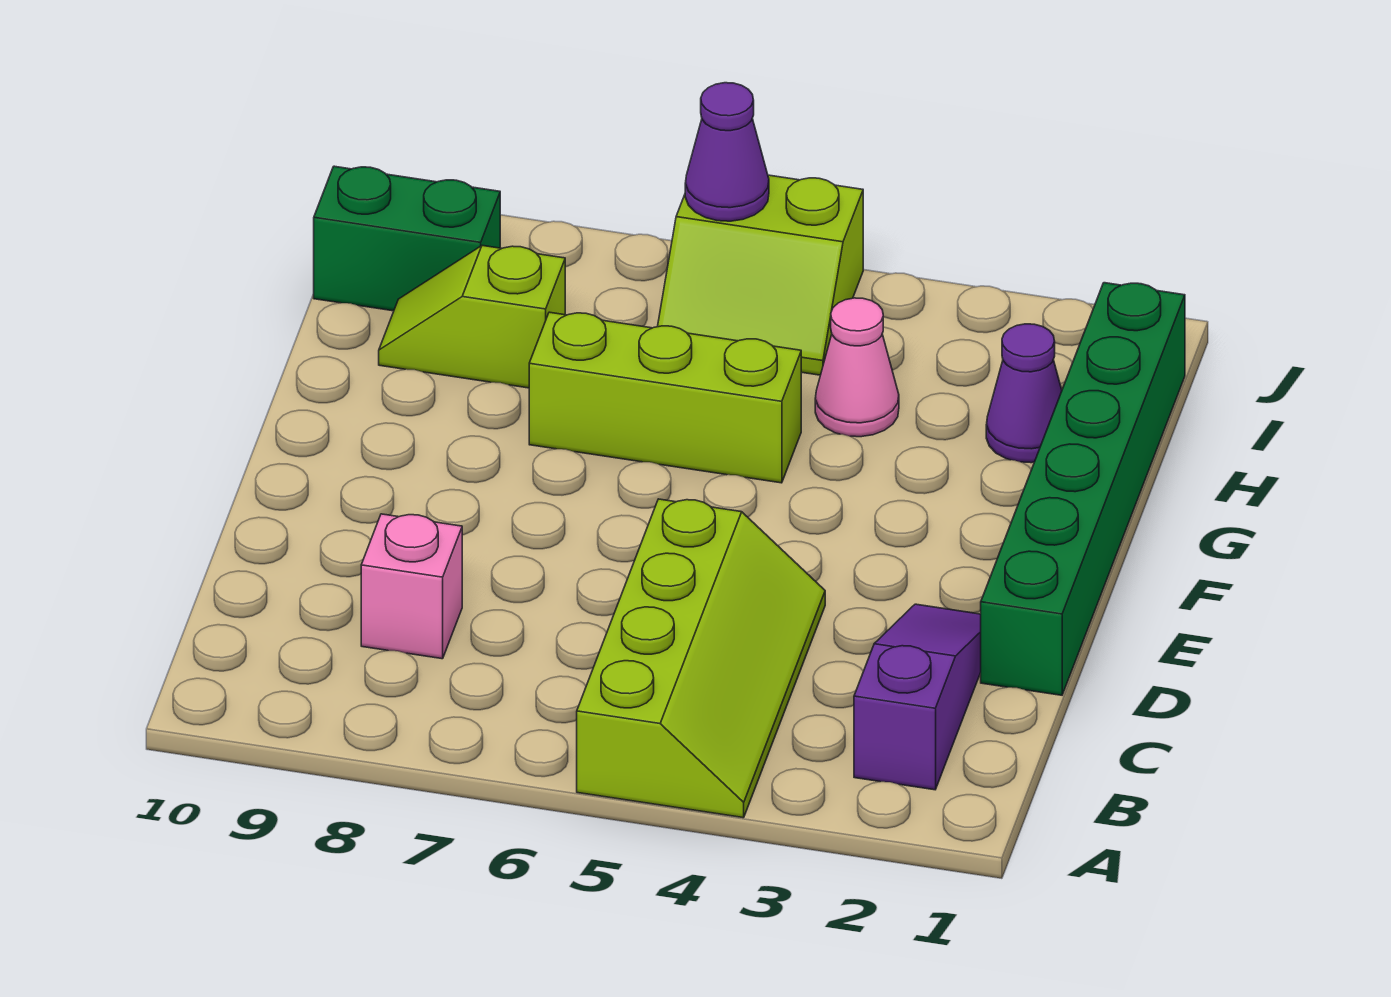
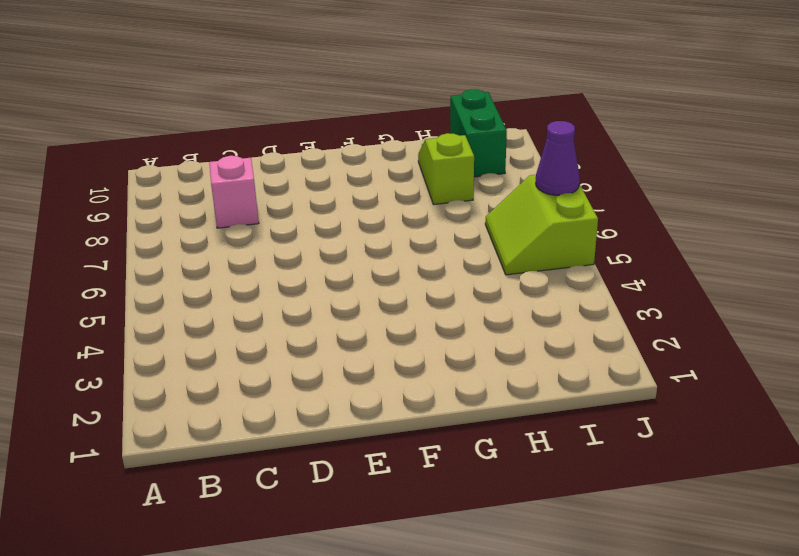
none -> lime 2x4 slope [577,499,825,818]
none -> purple 1x3 slope [854,604,981,790]

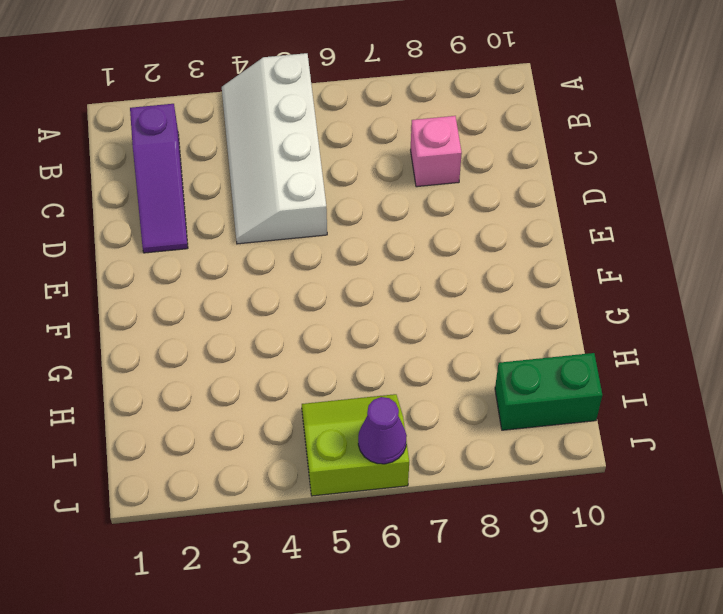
white 2x4 slope [222,53,327,244] -> lime 2x4 slope [577,499,825,818]
none -> green 1x6 brick [981,283,1185,695]
none -> lime 1x3 brick [529,312,801,483]

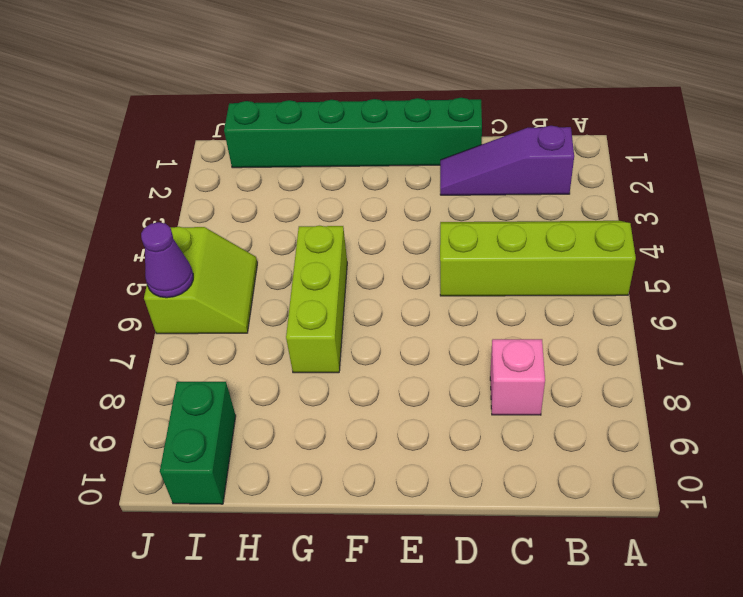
none -> purple 1x1 cone [986,324,1062,463]
none -> pink 1x1 cone [815,298,899,437]

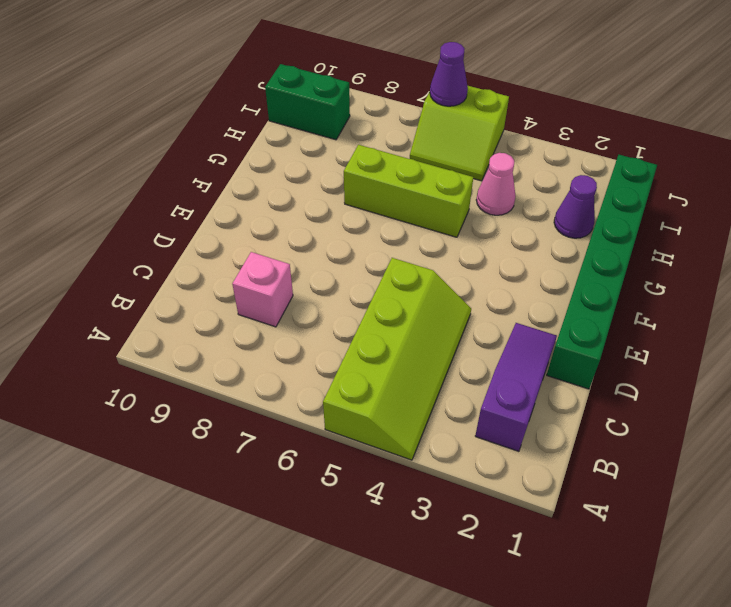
none -> lime 1x2 slope [379,246,565,388]

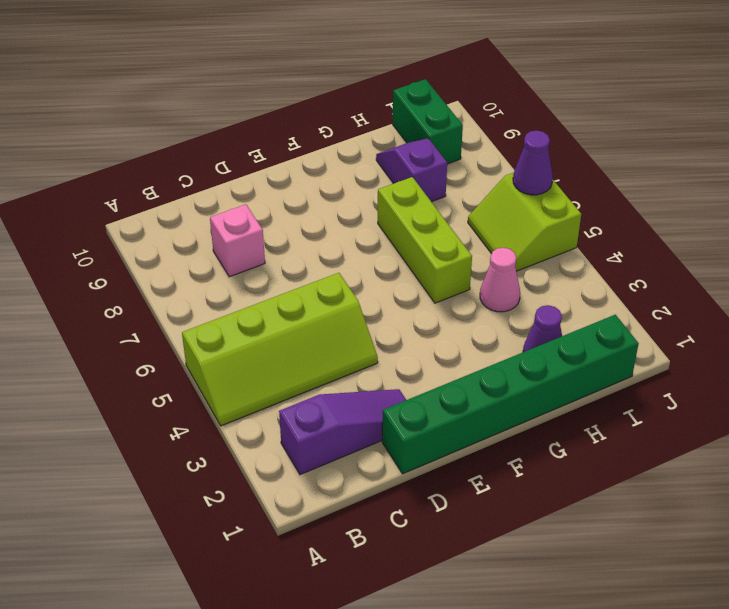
purple 1x2 slope [376,138,447,202] -> lime 1x2 slope [379,246,565,388]

